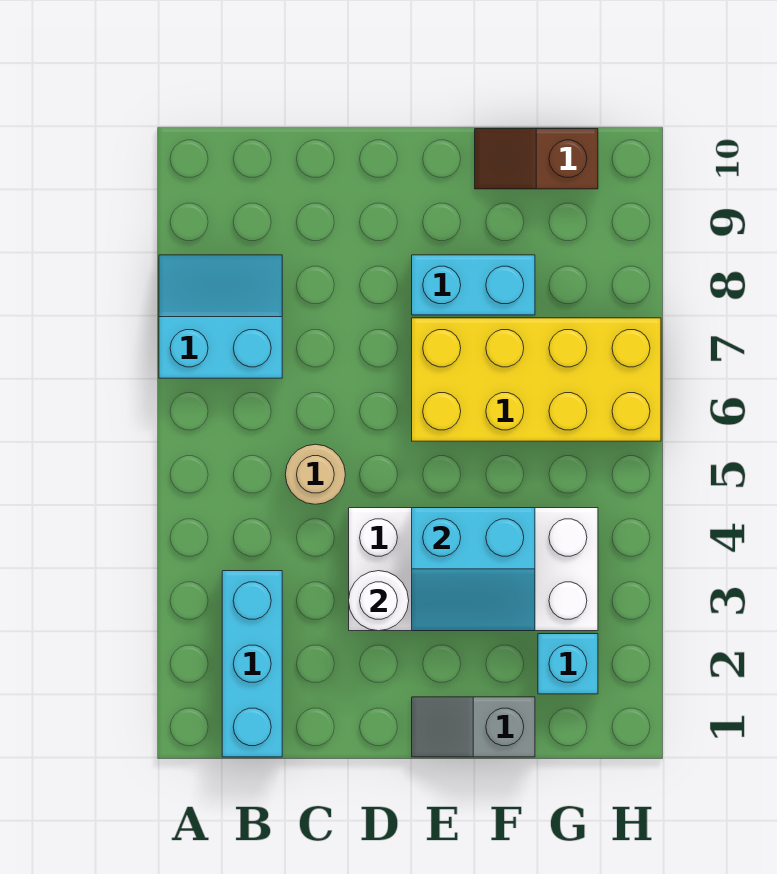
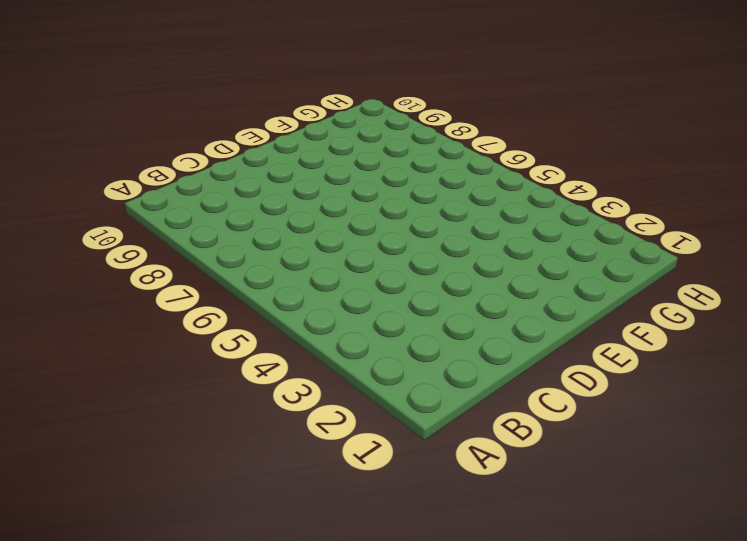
none -> cyan 2x2 slope [159,255,282,378]
none -> cyan 1x3 brick [222,571,282,757]

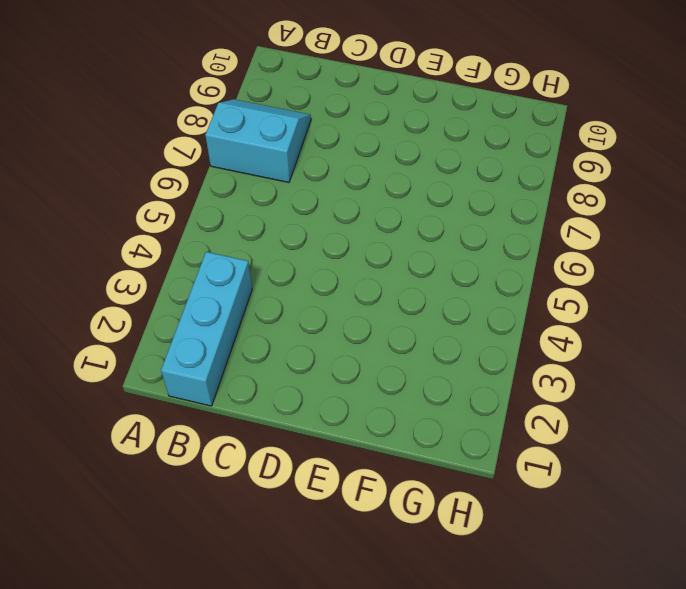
none -> tan 1x1 round brick [285,444,345,504]
none -> white 2x4 brick [349,508,598,631]

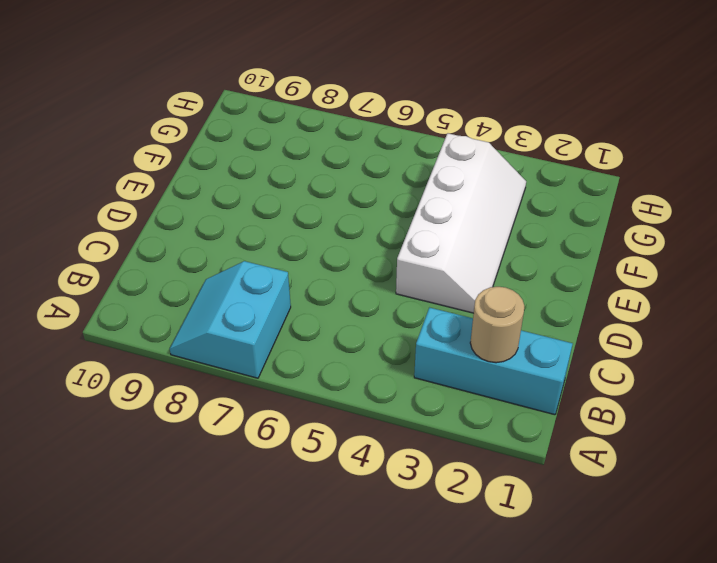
tan 1x1 round brick [470,287,524,363] -> tan 1x1 round brick moved to [285,444,345,504]
white 2x4 slope [396,133,526,313] -> white 2x4 brick [349,508,598,631]
none -> grey 1x2 slope [412,697,535,757]
none -> yellow 2x4 brick [412,318,661,441]

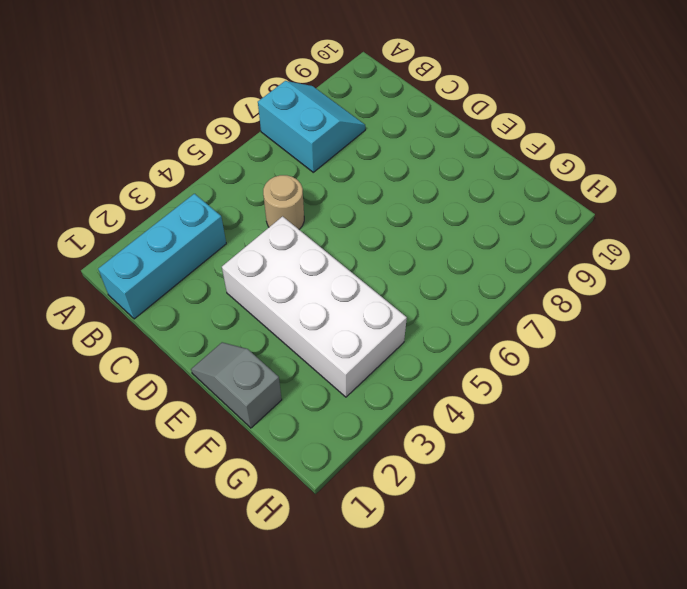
none -> yellow 2x4 brick [412,318,661,441]
none -> cyan 1x2 brick [412,255,535,315]

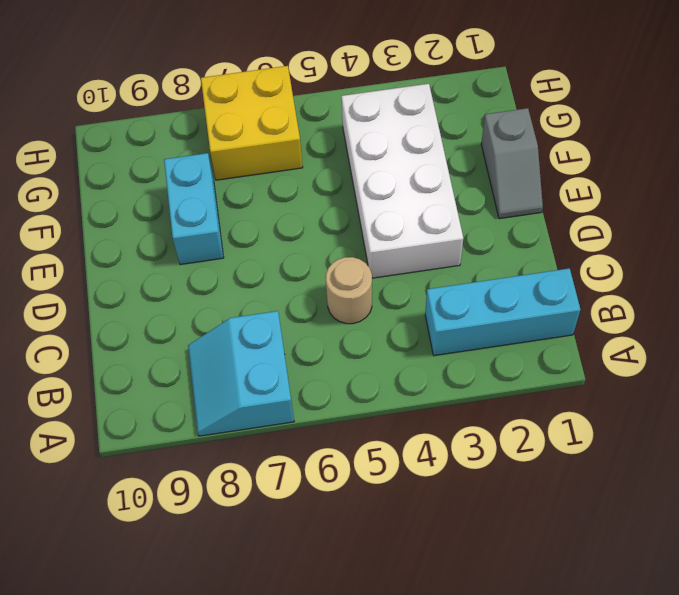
yellow 2x2 brick [201,66,303,180] -> yellow 2x4 brick [412,318,661,441]
none -> brown 1x2 slope [475,129,598,189]
none -> cyan 1x1 brick [538,634,598,694]

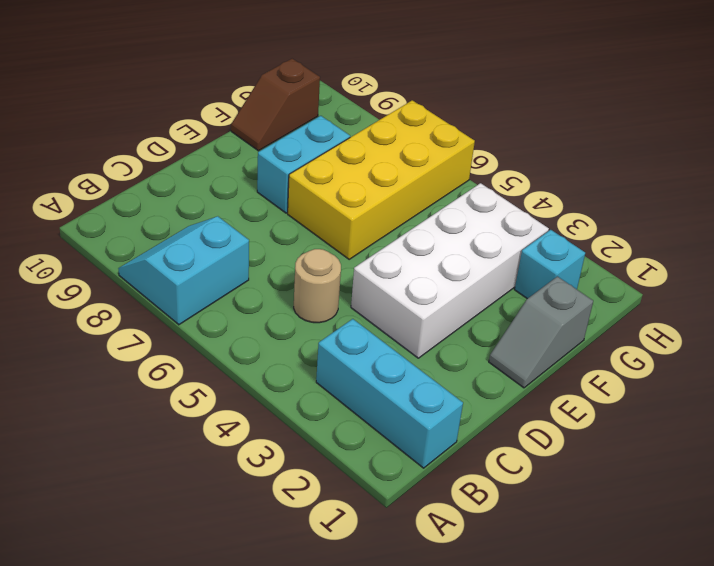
none -> white 1x1 round brick [349,571,409,631]
none -> cyan 2x2 slope [412,508,535,631]

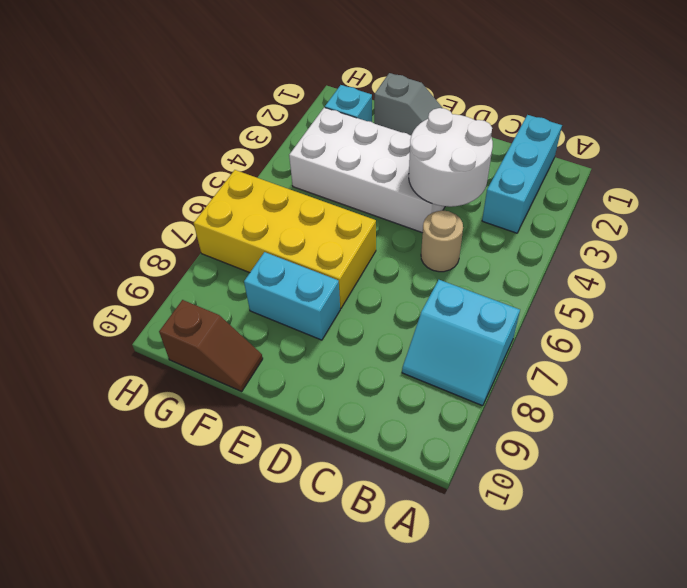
white 2x2 round brick [409,108,493,207] -> white 1x1 round brick [349,571,409,631]
none -> cyan 2x2 slope [412,508,535,631]

